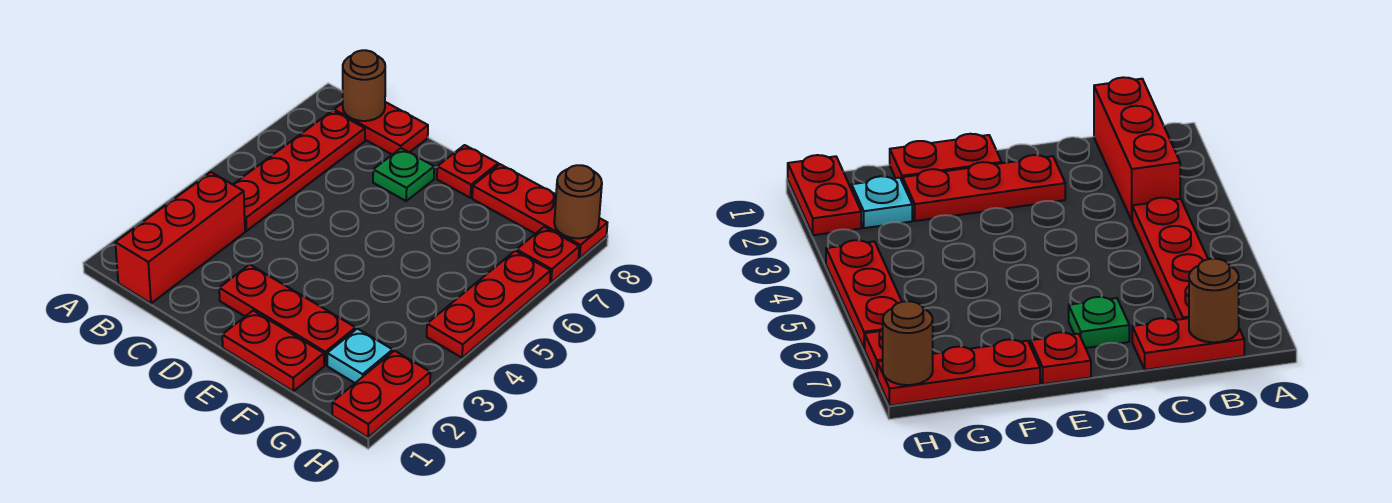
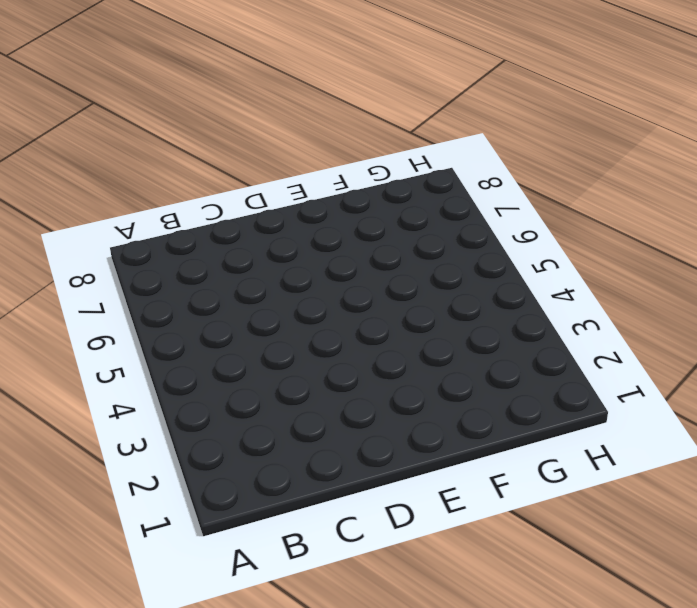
none -> red 1x3 brick [115,172,245,303]
none -> red 1x4 plate [233,111,365,231]
none -> red 1x2 plate [334,102,428,155]

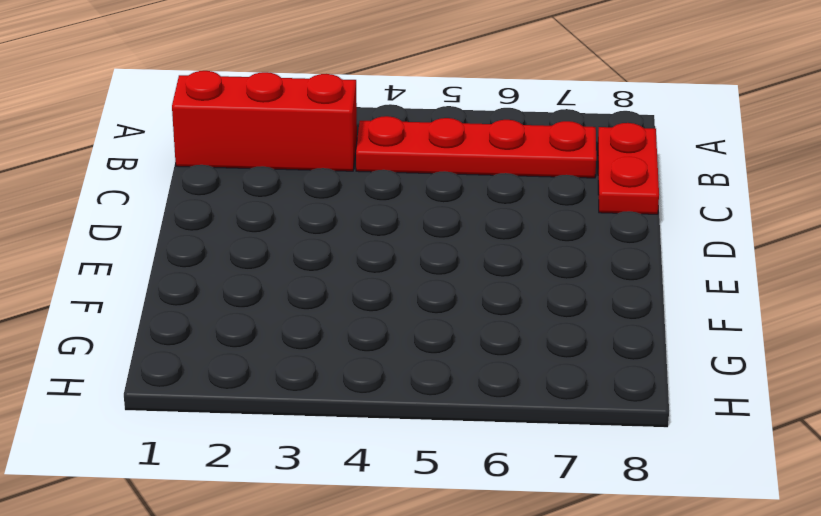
none -> red 1x3 plate [219,264,356,365]
none -> green 1x1 plate [373,148,434,201]
none -> red 1x2 plate [222,311,324,391]

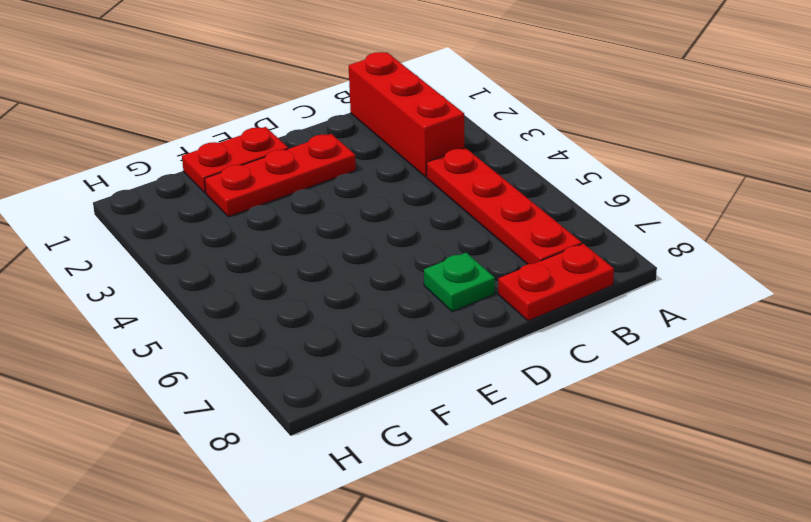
none -> red 1x1 plate [437,145,498,198]
none -> red 1x3 plate [472,164,607,258]
none -> cyan 1x1 plate [327,329,393,383]

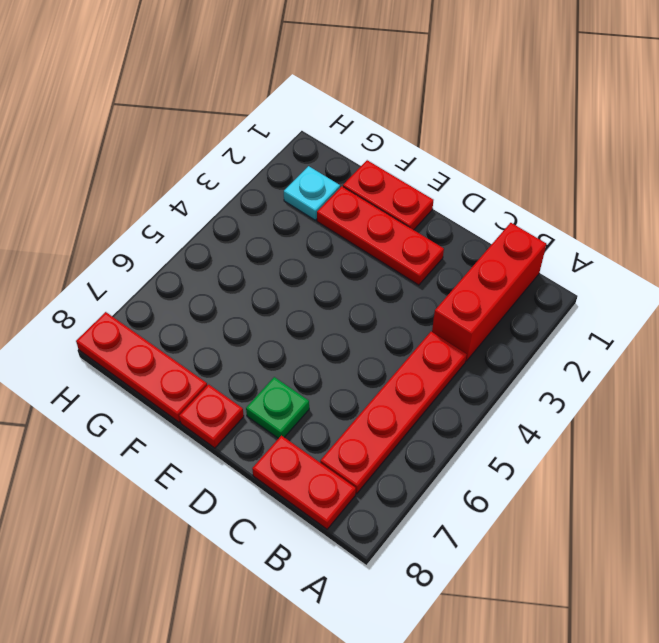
none -> red 1x2 plate [332,351,430,437]
none -> red 1x3 plate [427,251,551,358]
none -> red 1x1 plate [517,227,579,282]

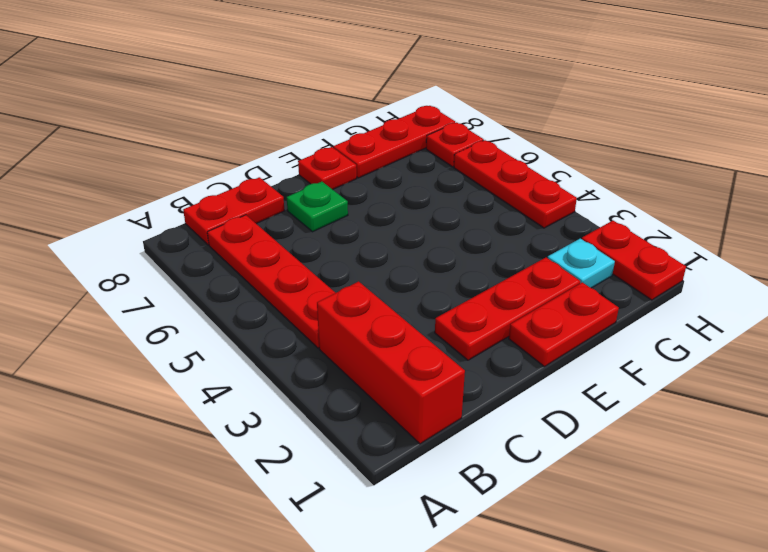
none -> brown 1x1 round brick [343,50,385,121]
none -> brown 1x1 round brick [554,165,602,238]

